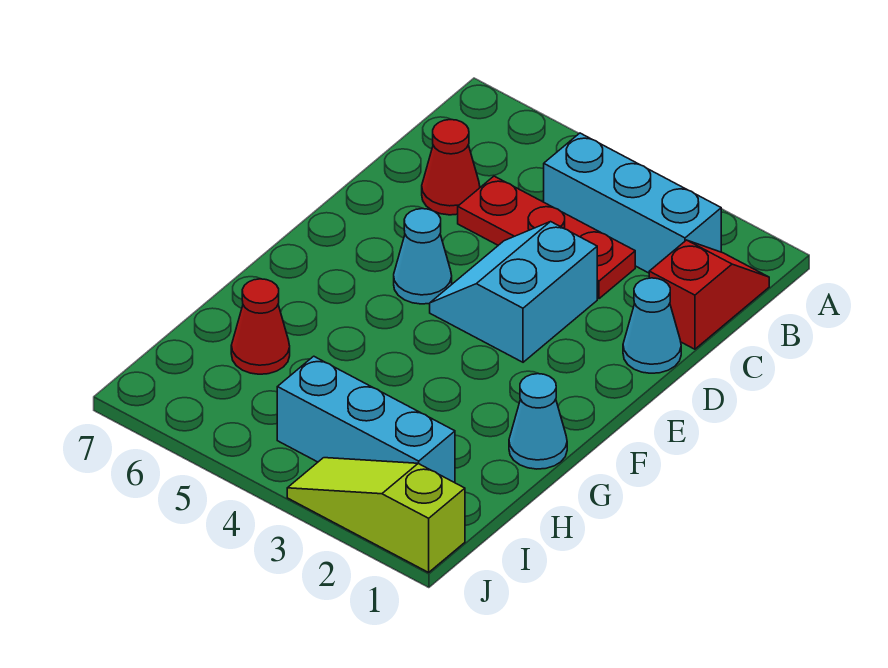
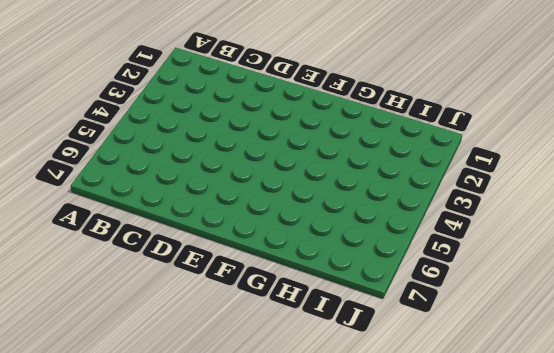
none -> red 1x2 slope [649,240,769,349]
none -> cyan 1x3 brick [544,133,721,273]

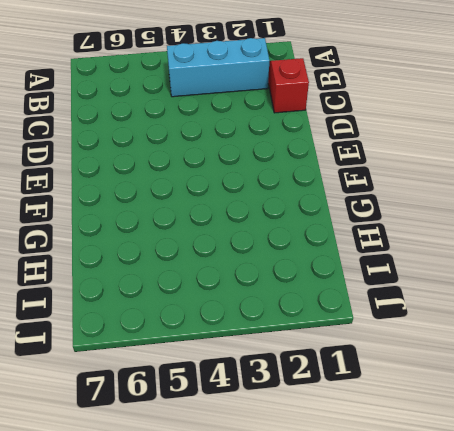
none -> red 1x3 plate [458,176,635,299]
none -> red 1x1 cone [422,120,480,215]

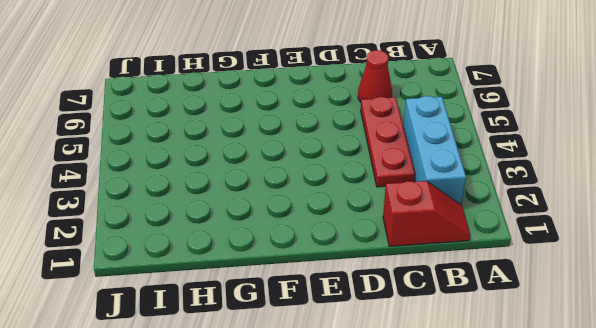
none -> cyan 1x1 cone [623,278,681,373]
none -> cyan 2x2 slope [430,222,597,362]

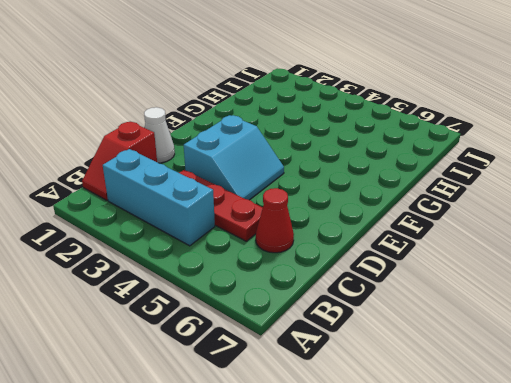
white 1x1 cone [144,107,175,163] -> cyan 1x1 cone [623,278,681,373]
none -> cyan 1x1 cone [394,209,452,304]
none -> cyan 1x1 cone [509,374,567,469]

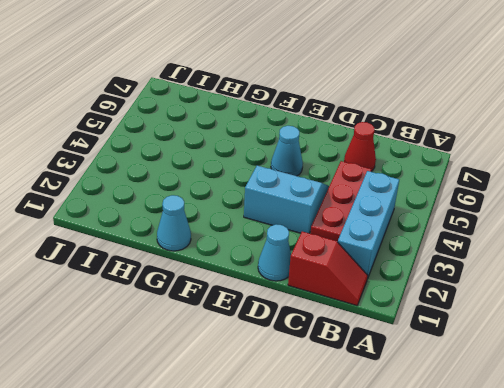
none -> red 1x1 cone [231,279,290,374]
none -> cyan 1x3 brick [277,356,455,483]

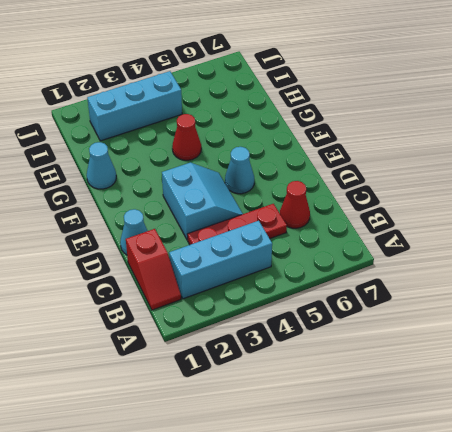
red 1x1 cone [172,114,201,160] -> red 1x1 cone moved to [231,279,290,374]
none -> lime 1x3 slope [287,458,465,572]

